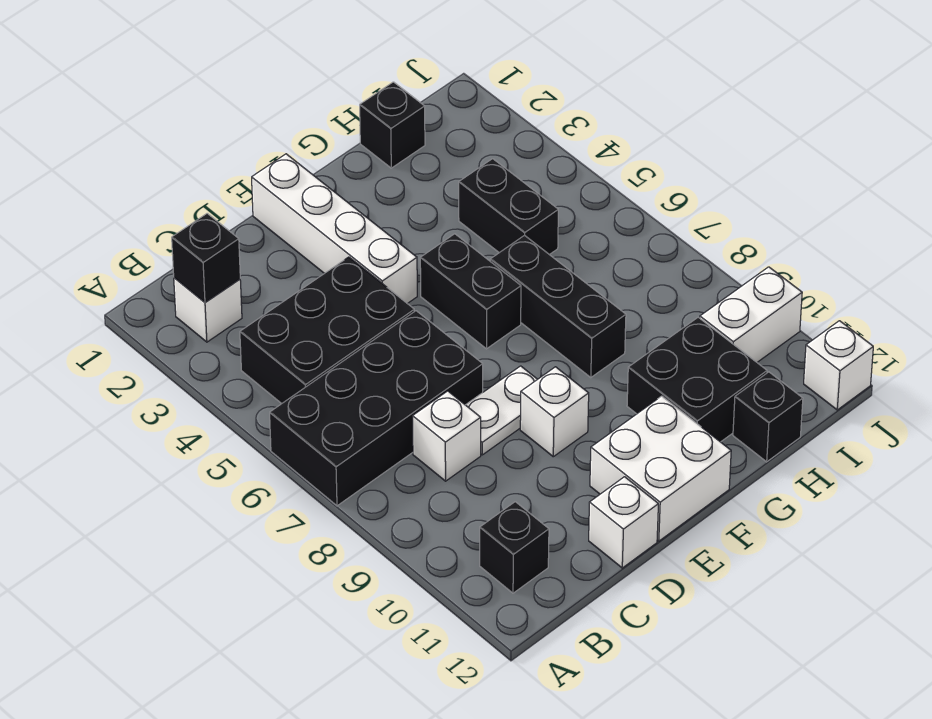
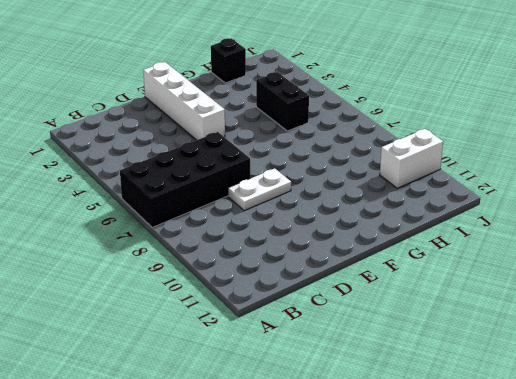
none -> white 1x1 brick [174,278,242,342]
none -> black 2x3 brick [240,257,414,404]
none -> black 1x1 brick [480,502,549,593]

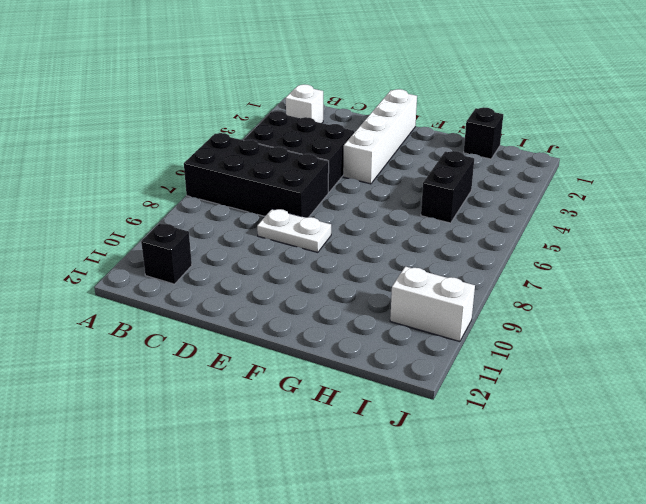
none -> white 1x1 brick [413,391,481,481]
none -> white 1x1 brick [589,477,658,568]
none -> white 1x1 brick [520,367,589,457]

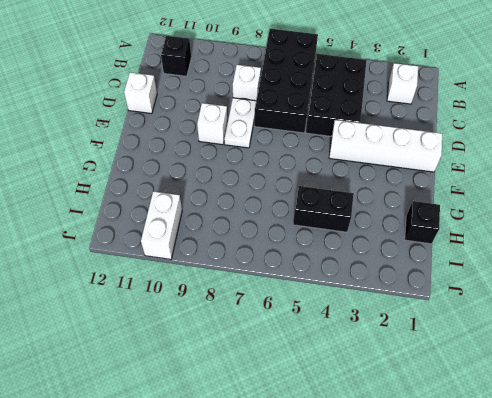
none -> white 2x2 brick [590,396,731,541]
none -> black 1x2 brick [420,234,521,349]
none -> black 1x3 brick [490,235,626,378]

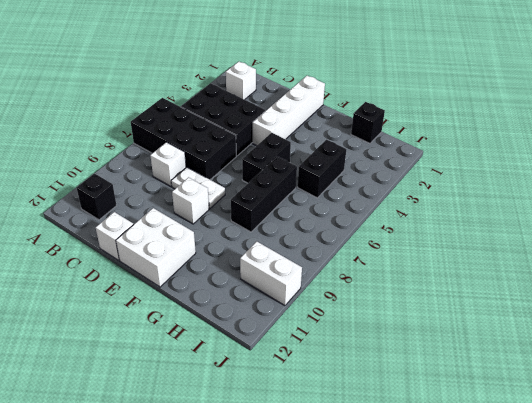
none -> black 2x2 brick [627,317,767,442]
none -> black 1x1 brick [733,372,803,462]
none -> white 1x1 brick [804,321,873,410]

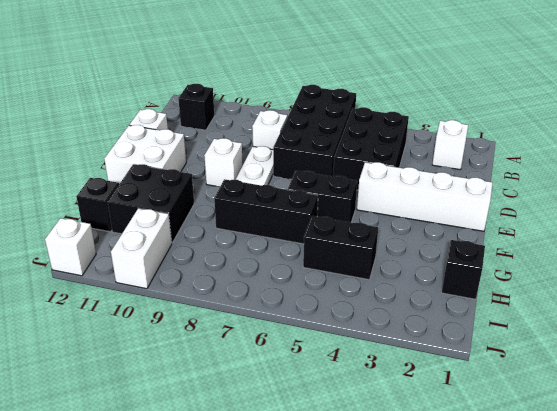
none -> black 1x1 brick [172,213,240,302]

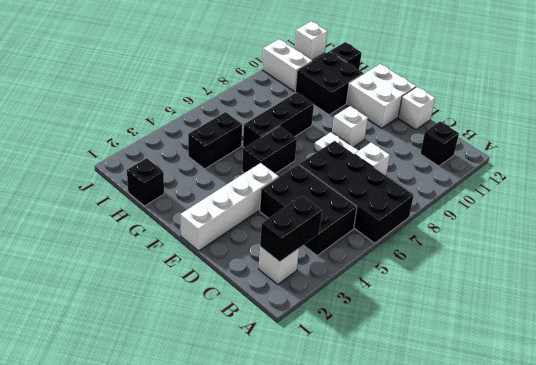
black 1x2 brick [260,196,322,262] -> black 1x1 brick [172,213,240,302]

